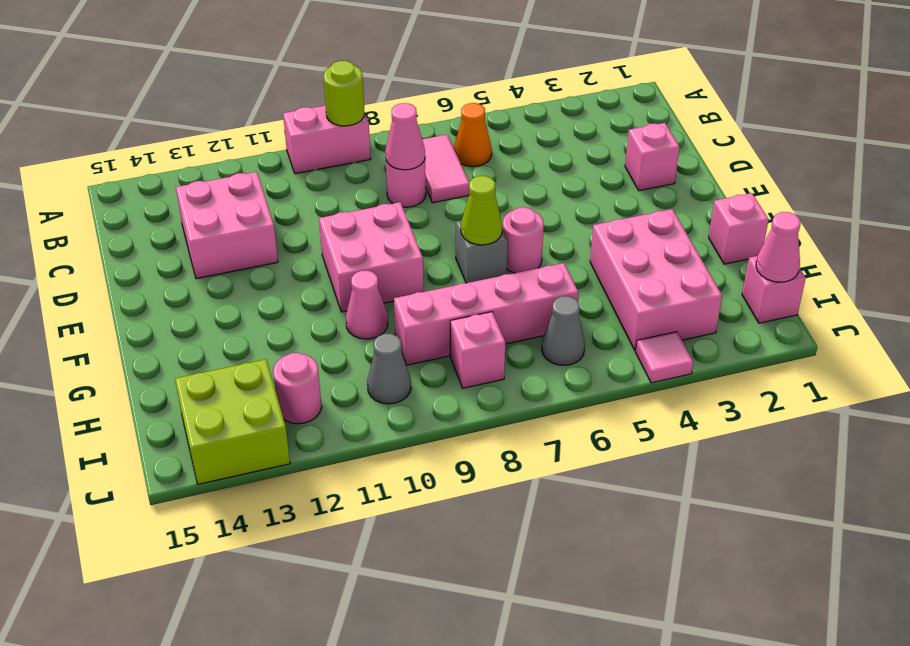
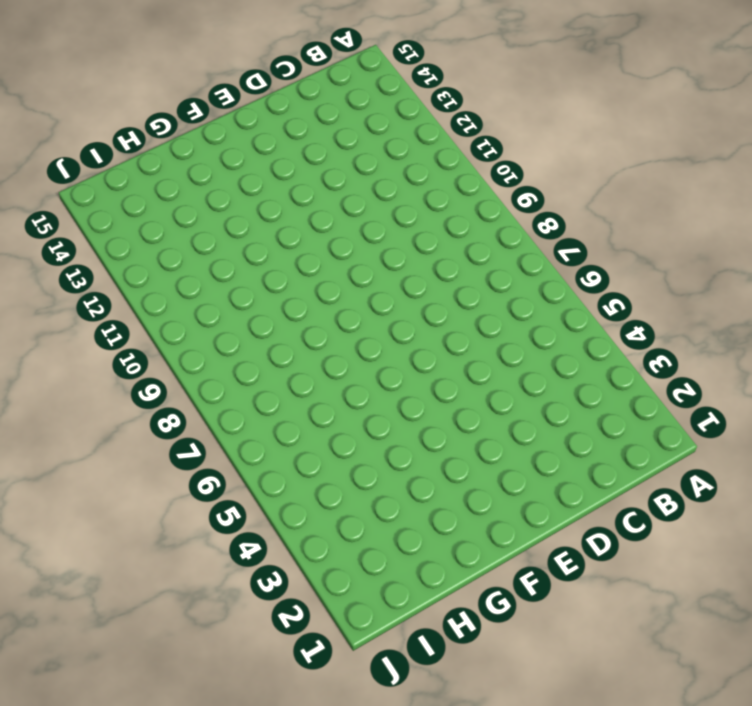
none -> pink 1x2 brick [283,105,371,174]
none -> orange 1x1 cone [454,103,492,167]
none -> pink 1x2 tile [422,135,469,203]

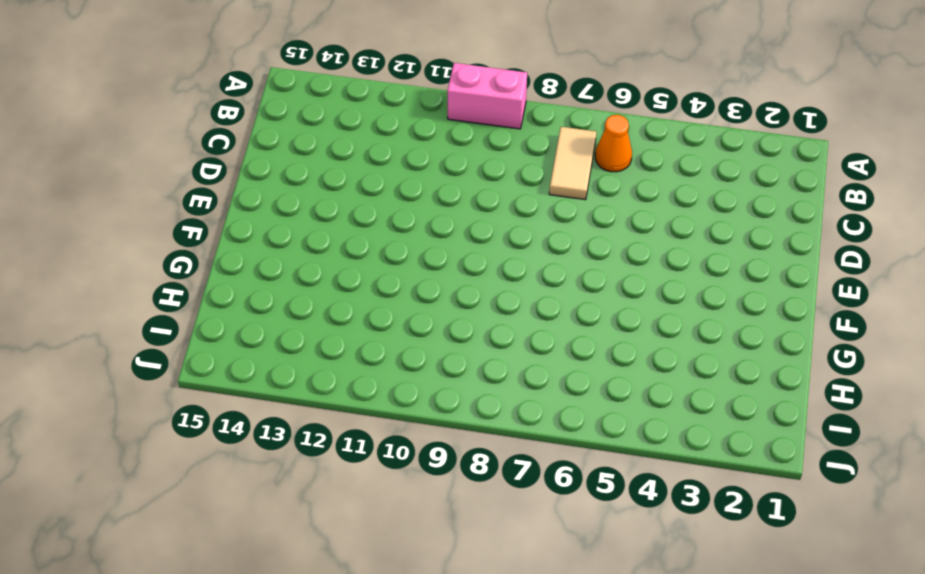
tan 1x2 tile [549,127,596,200] -> pink 1x2 tile [422,135,469,203]
none -> pink 1x1 round brick [386,160,426,207]
none -> pink 2x2 brick [176,172,278,279]
none -> pink 1x1 brick [625,123,680,191]

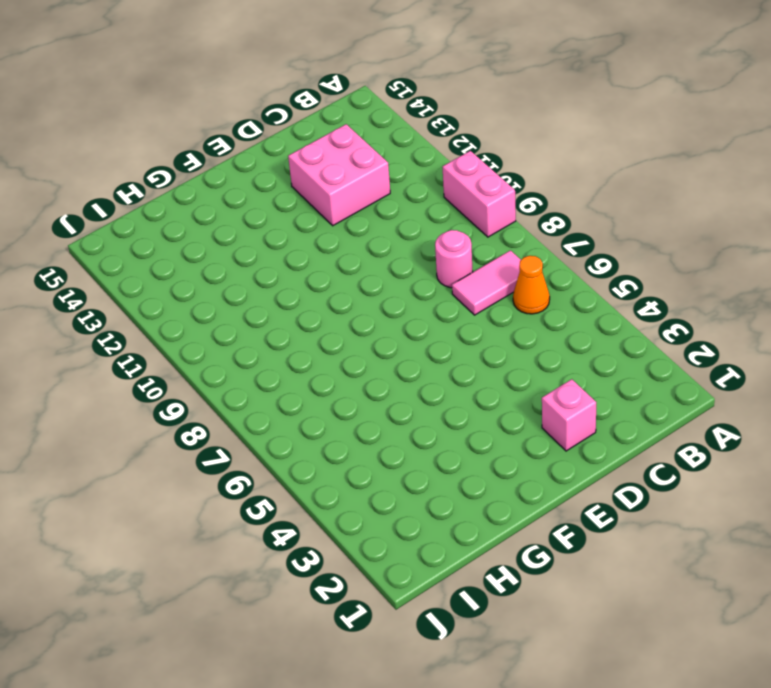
none -> pink 2x2 brick [319,202,424,312]
none -> pink 1x1 round brick [502,207,544,273]
none -> grey 1x1 brick [456,220,508,283]

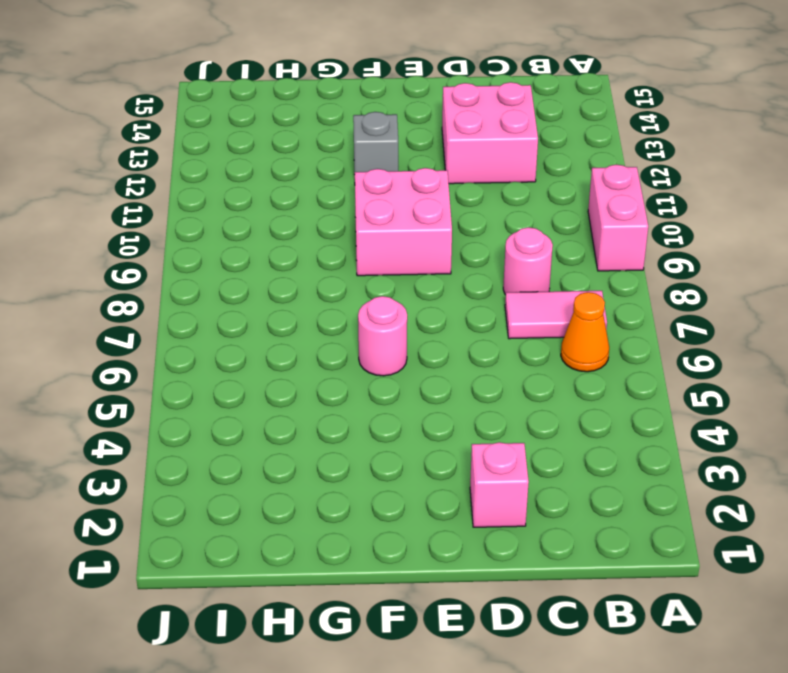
grey 1x1 brick [353,112,398,174] -> grey 1x1 brick moved to [456,220,508,283]
none -> pink 1x1 brick [709,193,769,264]
none -> pink 2x3 brick [590,209,722,351]
none -> pink 1x1 cone [346,271,388,339]

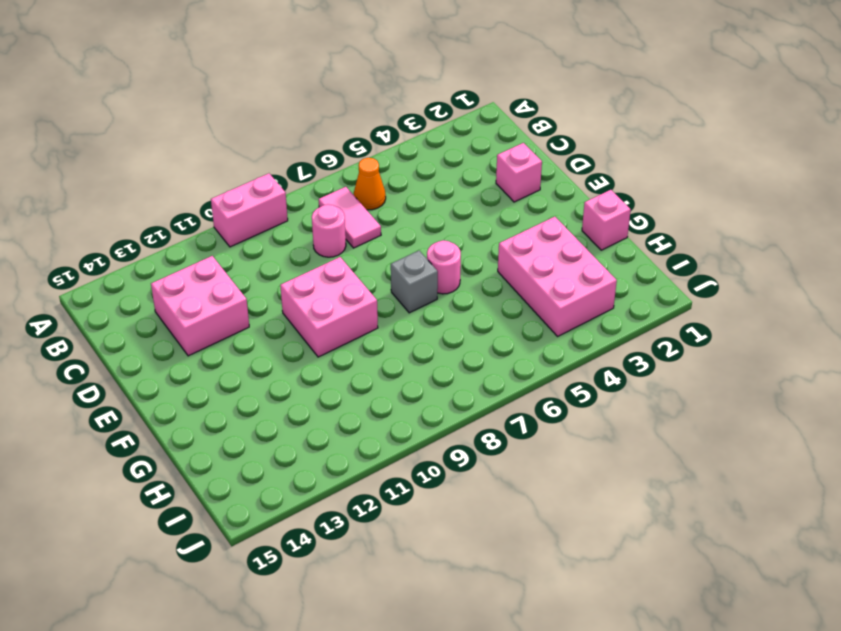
none -> pink 1x1 cone [346,271,388,339]
none -> pink 1x4 brick [394,263,578,365]
none -> pink 1x1 brick [742,256,806,323]

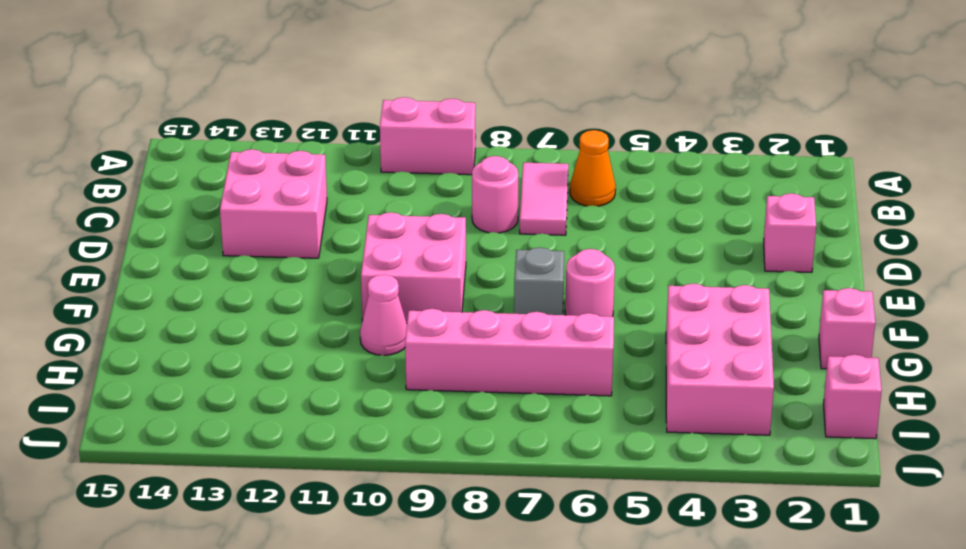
none -> grey 1x1 cone [542,296,585,365]
none -> pink 1x1 brick [450,312,505,388]
none -> grey 1x1 cone [367,334,411,404]

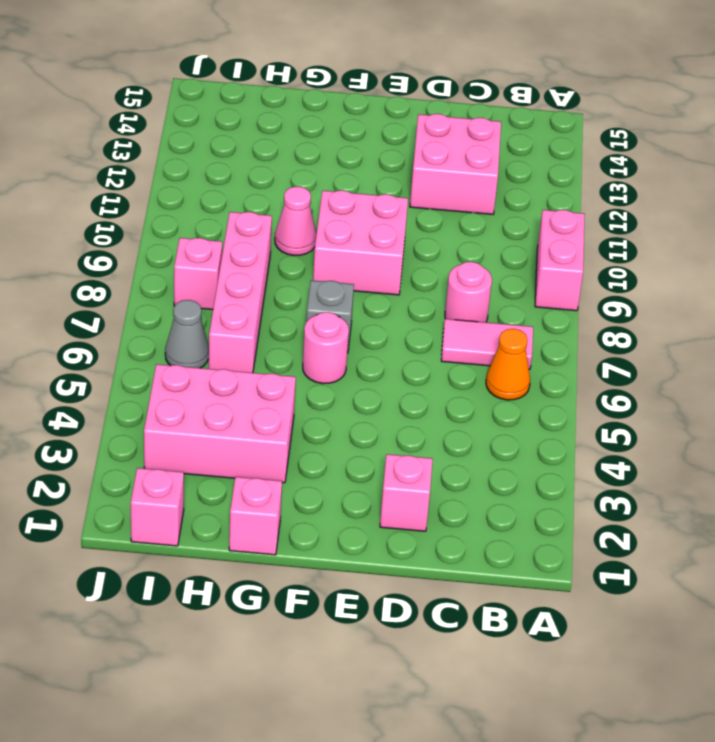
none -> grey 1x1 cone [367,334,411,404]
none -> pink 1x1 round brick [273,353,322,424]
none -> lime 2x2 brick [175,359,290,484]

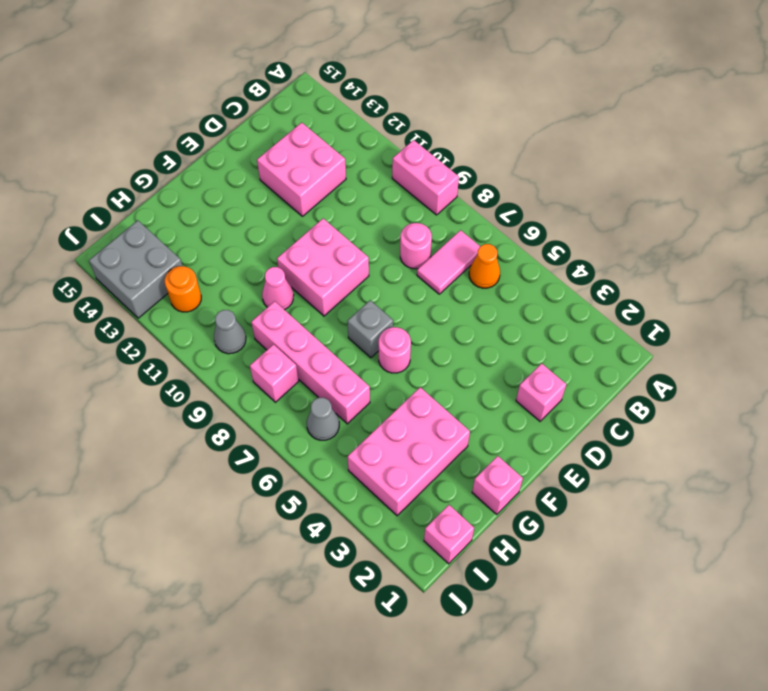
orange 1x1 round brick [165,266,201,312] -> pink 1x1 round brick [273,353,322,424]
grey 2x2 brick [89,220,182,318] -> lime 2x2 brick [175,359,290,484]
none -> pink 1x1 tile [636,332,693,383]
none -> lime 1x1 round brick [323,61,365,126]
none -> pink 1x1 cone [385,103,425,170]

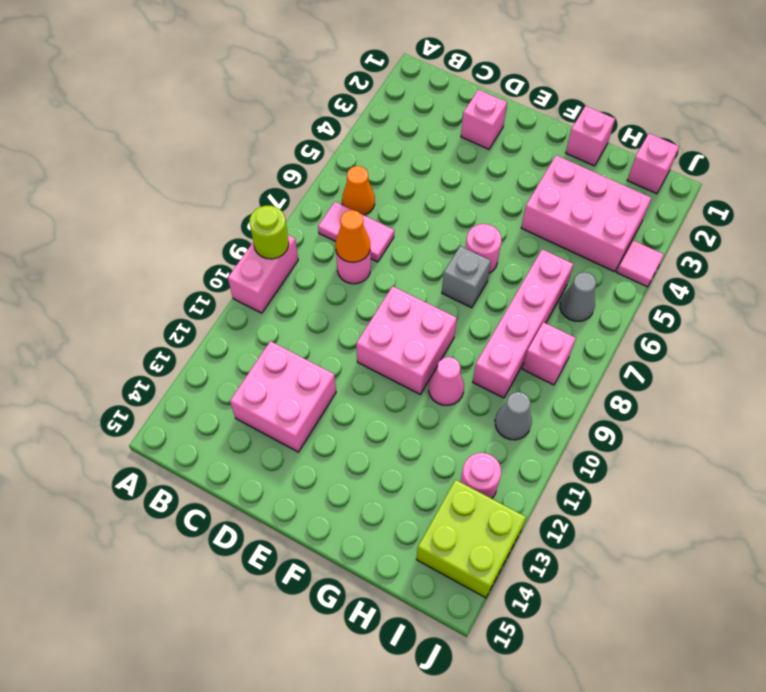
orange 1x1 cone [335,210,370,262] -> pink 1x1 cone [385,103,425,170]
none -> lime 1x1 cone [461,176,503,245]
none -> pink 1x1 cone [756,212,801,282]

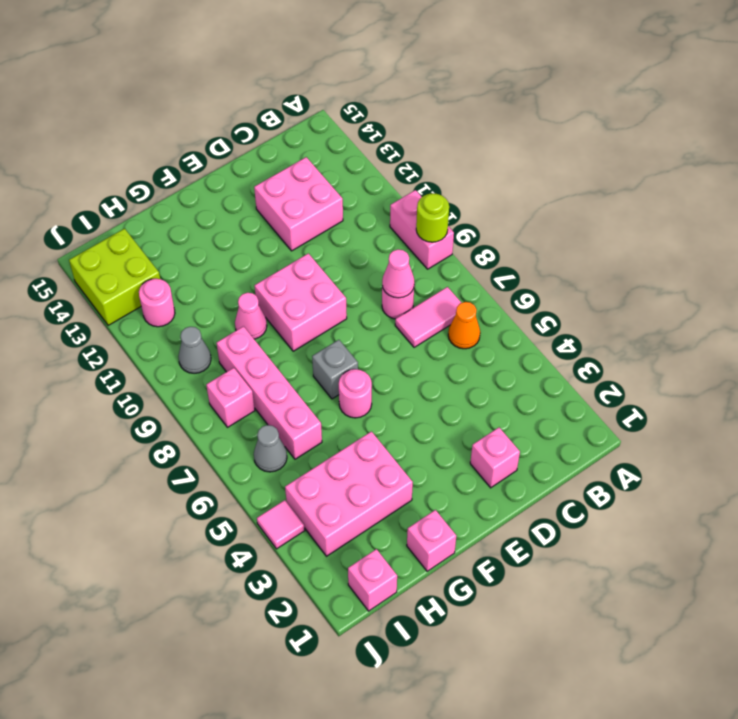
none -> lime 1x1 cone [461,176,503,245]
none -> pink 1x1 cone [756,212,801,282]

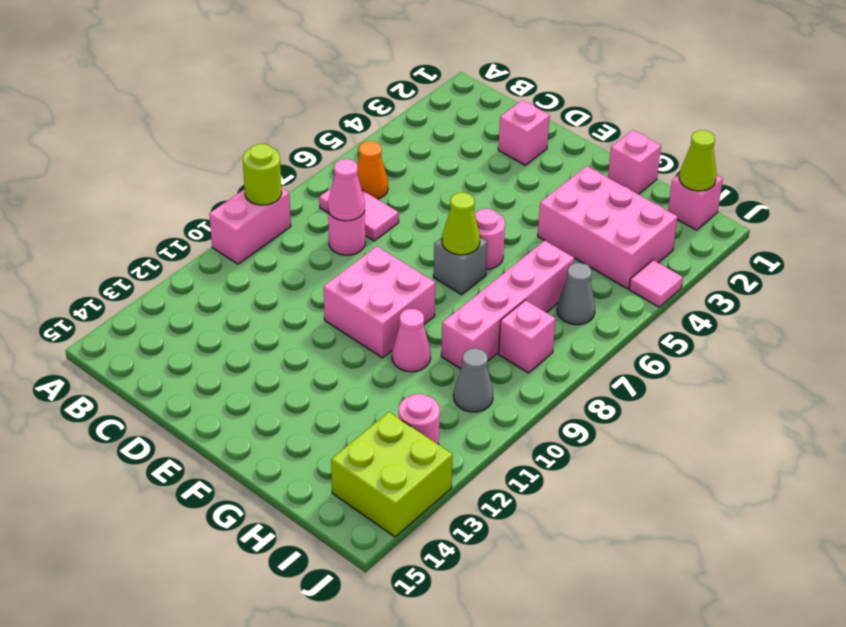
lime 1x1 cone [679,130,717,191] -> pink 1x1 cone [756,212,801,282]
none -> pink 2x2 brick [176,172,278,279]

